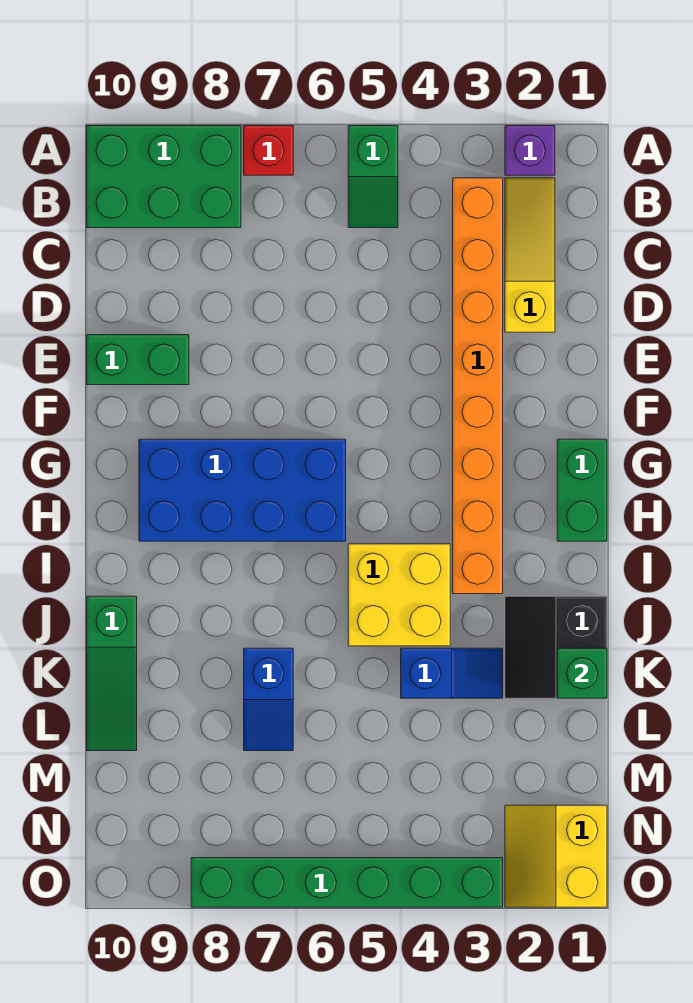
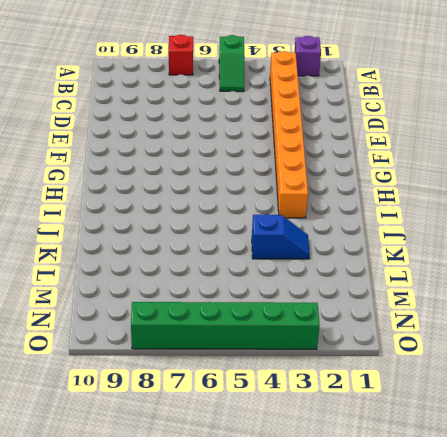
none -> green 2x3 brick [87,126,241,228]
none -> yellow 1x3 slope [505,178,555,332]
none -> green 1x2 brick [87,335,189,385]

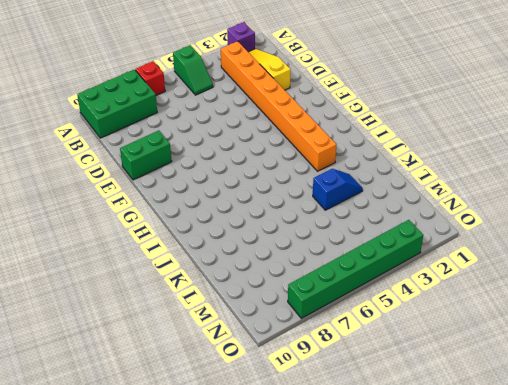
none -> green 1x2 brick [557,439,607,541]
none -> blue 2x4 brick [139,439,346,541]
none -> yellow 2x2 brick [348,544,450,646]

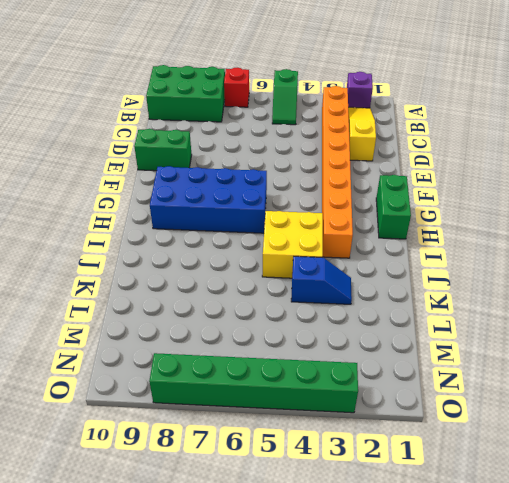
none -> black 2x2 slope [505,596,607,698]
none -> green 1x3 slope [87,596,137,751]
none -> blue 1x2 slope [244,648,293,751]

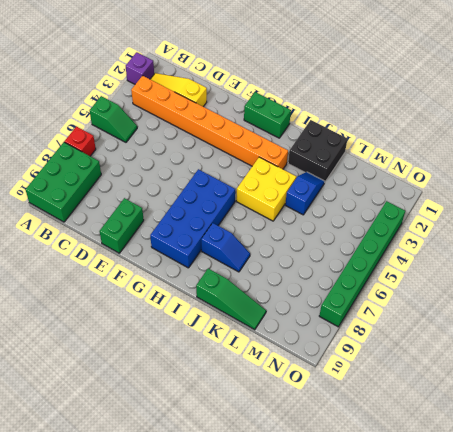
blue 1x2 slope [201,223,250,272] -> blue 1x2 slope moved to [244,648,293,751]
black 2x2 brick [288,120,347,182] -> black 2x2 slope [505,596,607,698]
none -> yellow 2x2 slope [505,805,607,907]
none -> green 1x1 brick [557,648,607,698]

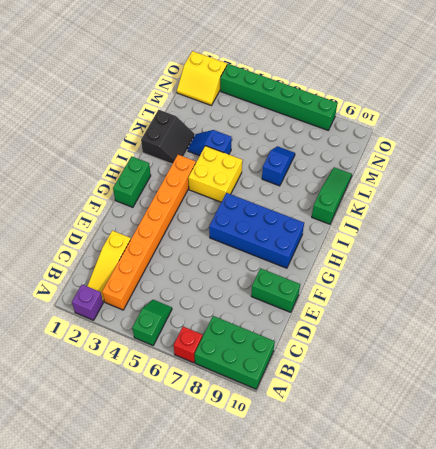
yellow 2x2 slope [177,51,227,106] -> yellow 2x2 slope turned to [505,805,607,907]
none -> green 1x1 brick [557,648,607,698]

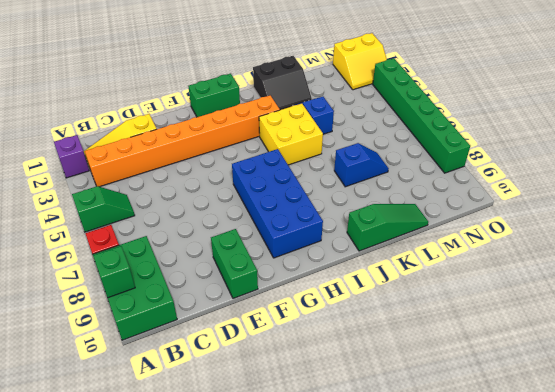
green 1x1 brick [93,246,135,298] -> green 1x1 brick moved to [557,648,607,698]

